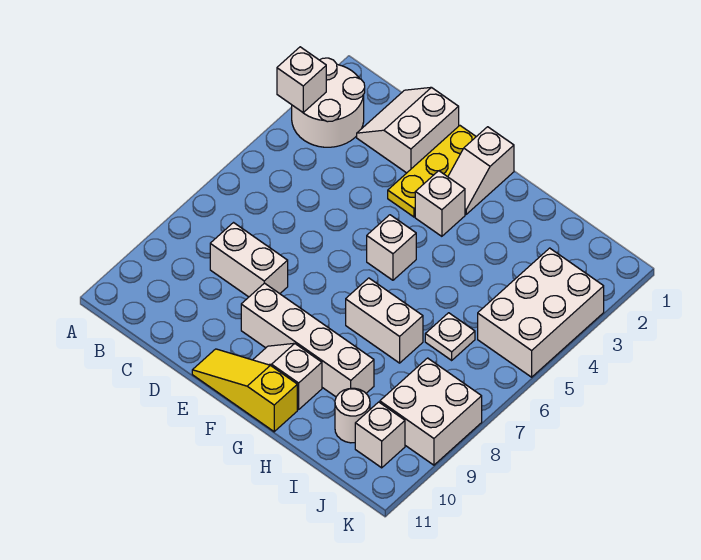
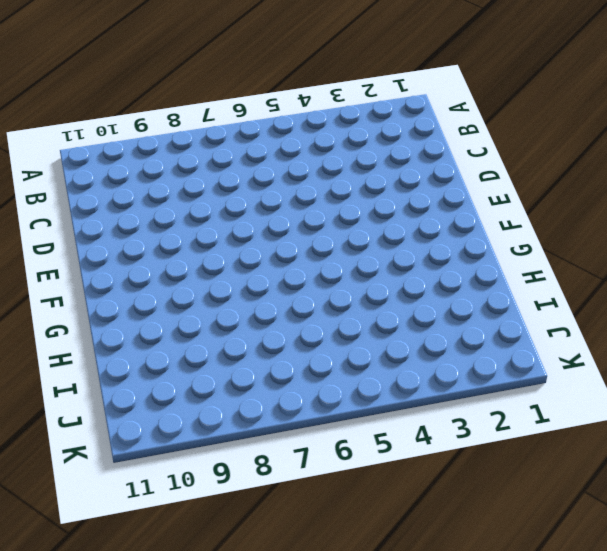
none -> white 2x2 round brick [292,58,365,147]
none -> white 2x2 slope [357,87,459,173]
none -> white 1x2 brick [210,223,288,297]

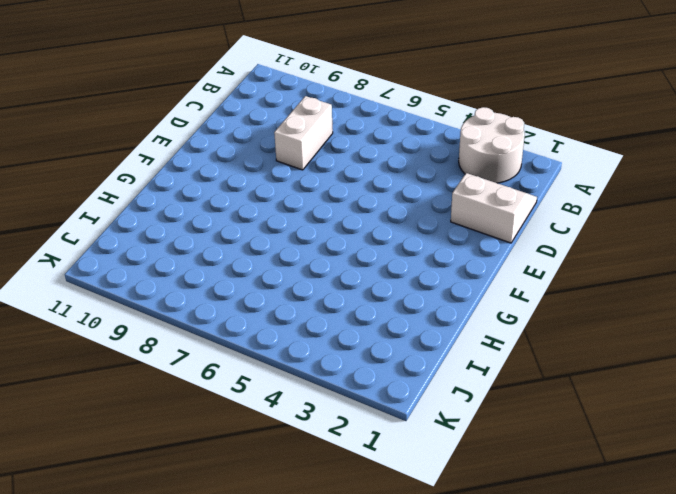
none -> yellow 1x3 plate [388,126,476,217]
none -> white 1x4 brick [241,283,374,397]
none -> yellow 1x3 slope [192,349,297,432]

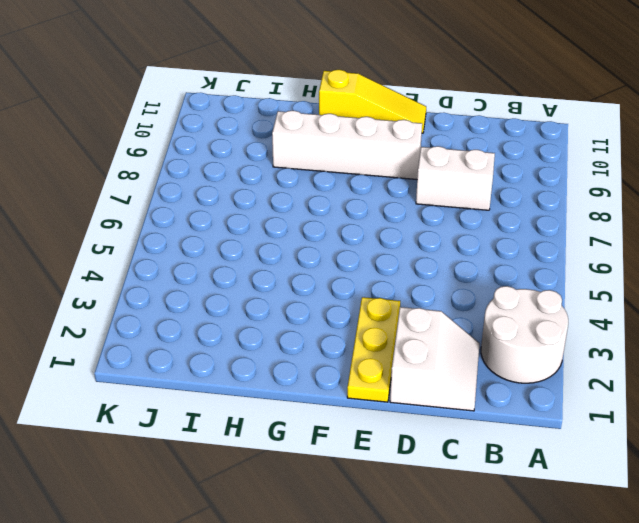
none -> white 1x2 slope [448,127,514,214]
none -> white 1x1 brick [415,171,465,236]
none -> white 1x1 brick [367,215,416,280]

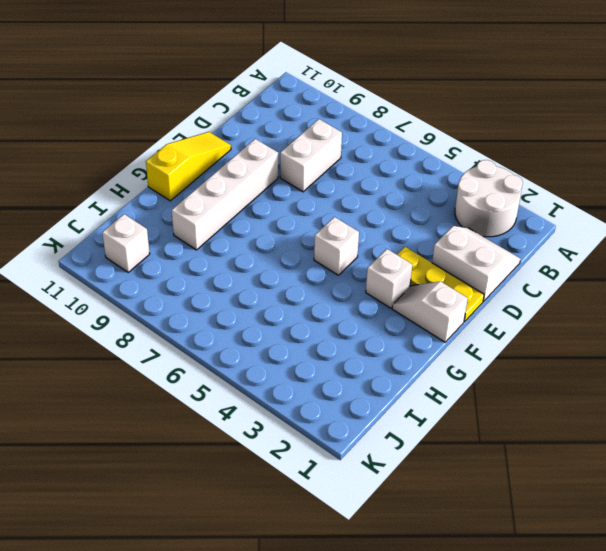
none -> white 1x2 slope [253,343,322,410]
none -> white 1x2 brick [346,278,423,363]
none -> white 1x1 plate [425,313,475,360]

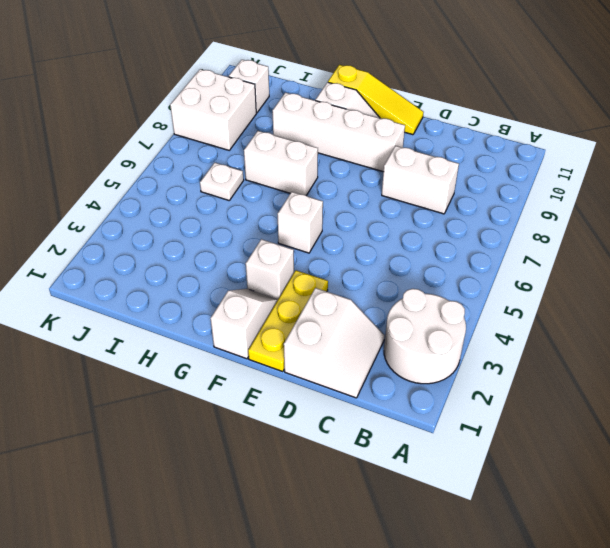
none -> white 1x1 round brick [335,388,370,443]
none -> white 2x3 brick [478,248,604,377]
none -> white 1x1 brick [277,47,326,112]

